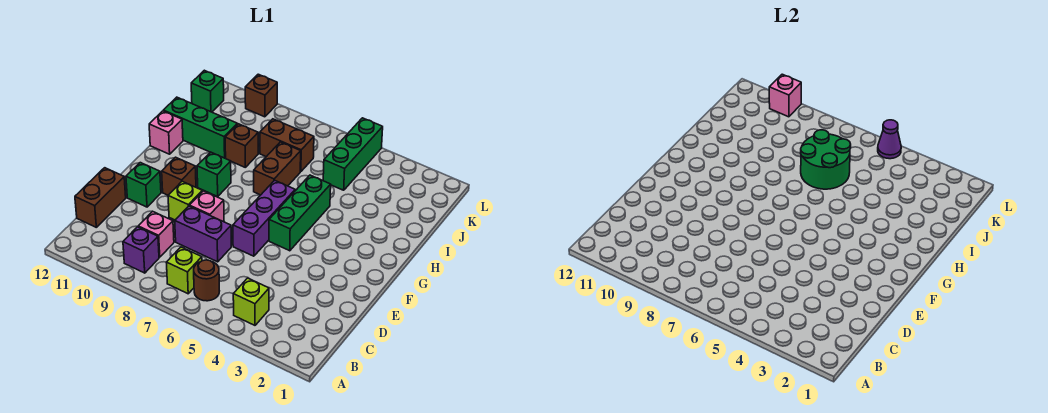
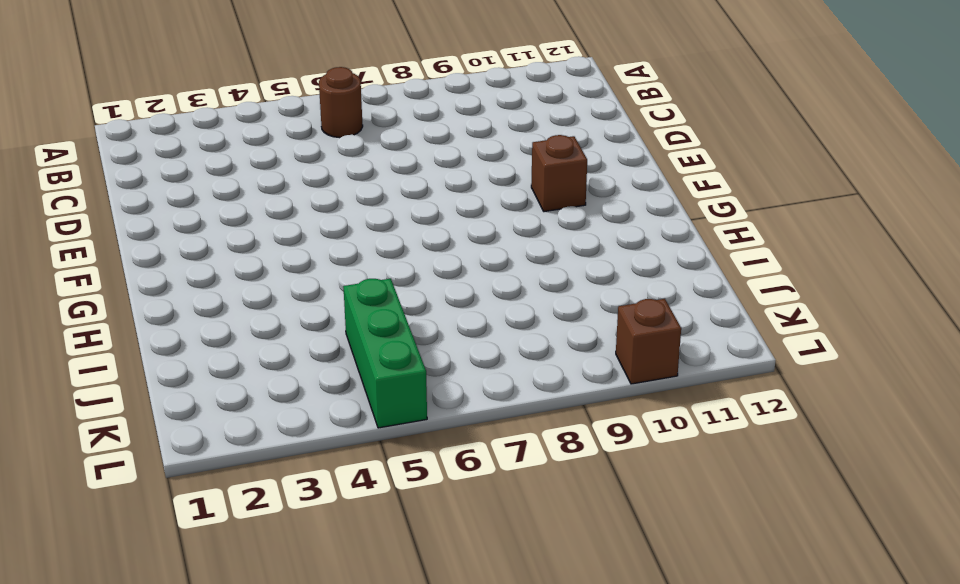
none -> lime 1x1 brick [233,278,269,325]
none -> lime 1x1 brick [166,247,202,294]
none -> purple 1x1 brick [123,227,159,273]

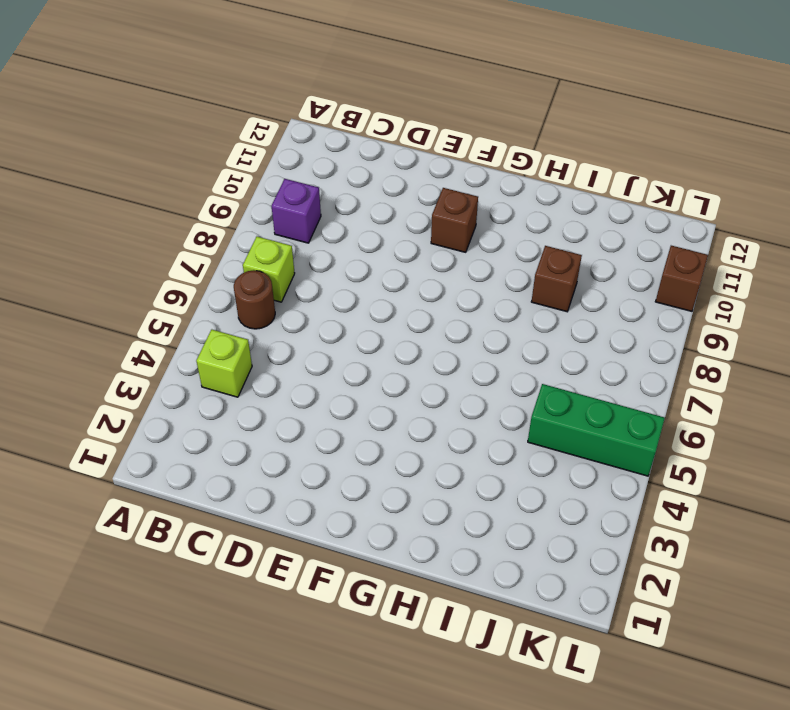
none -> pink 1x1 brick [138,211,174,257]
none -> brown 1x2 brick [75,168,126,227]
none -> purple 1x2 brick [175,206,231,262]

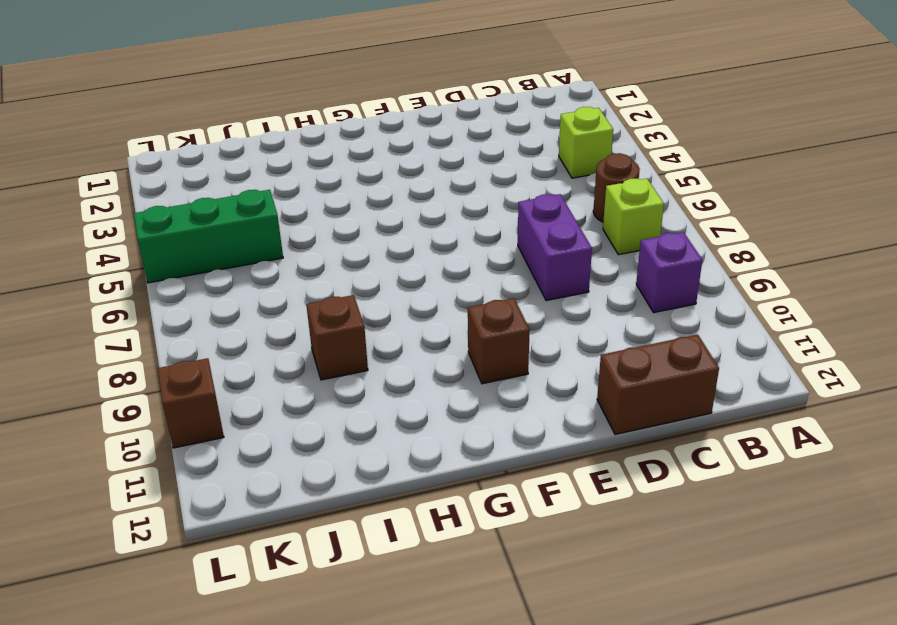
none -> pink 1x1 brick [138,211,174,257]
none -> purple 1x3 brick [233,180,295,256]
none -> pink 1x1 brick [190,191,224,222]

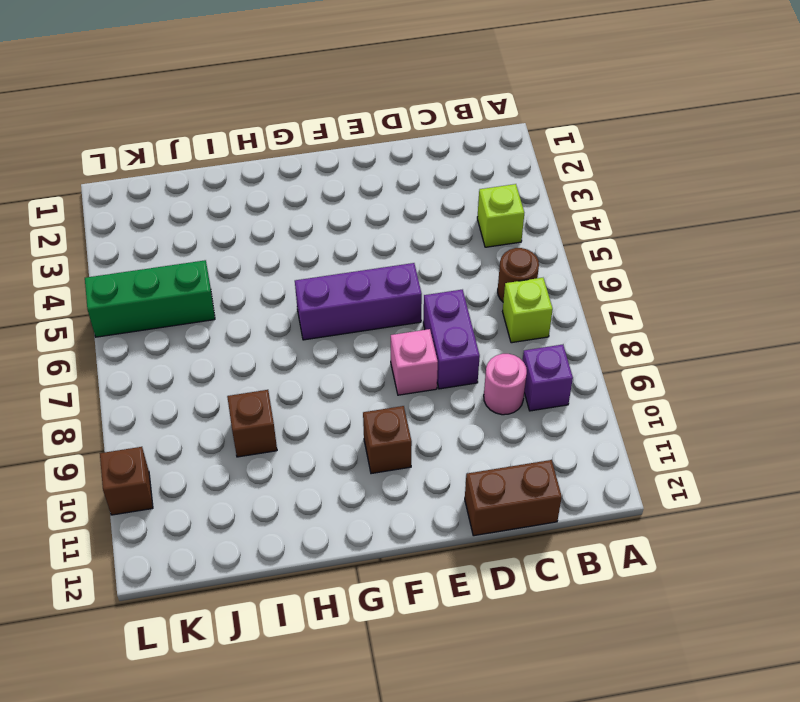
pink 1x1 round brick [484,354,527,415] -> pink 1x1 brick [138,211,174,257]
none -> lime 1x1 brick [168,181,202,220]
none -> green 1x1 brick [126,163,161,207]
none -> green 1x3 brick [269,175,331,251]

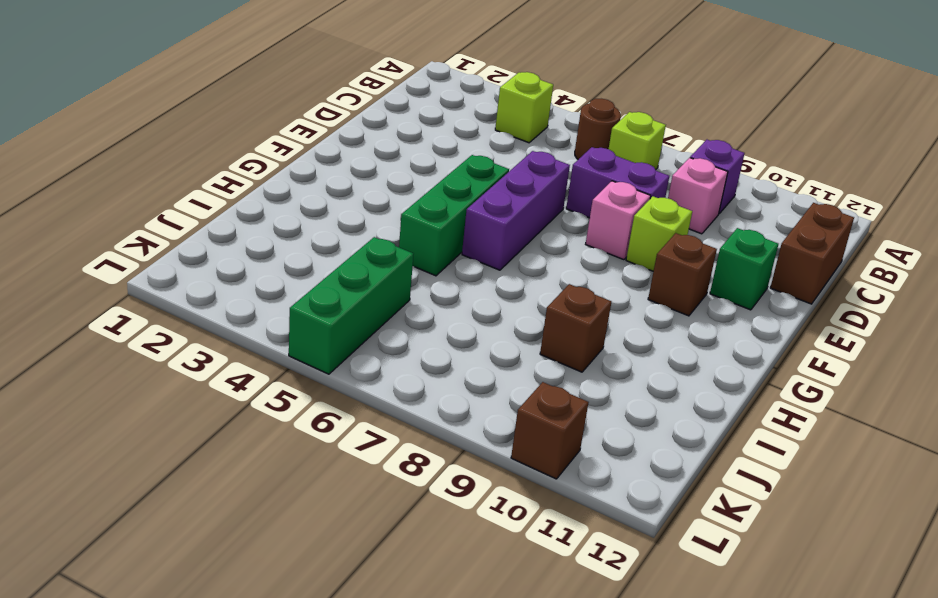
none -> green 1x1 brick [197,152,231,196]
none -> brown 1x2 brick [254,142,301,195]
none -> pink 1x1 brick [149,111,183,154]

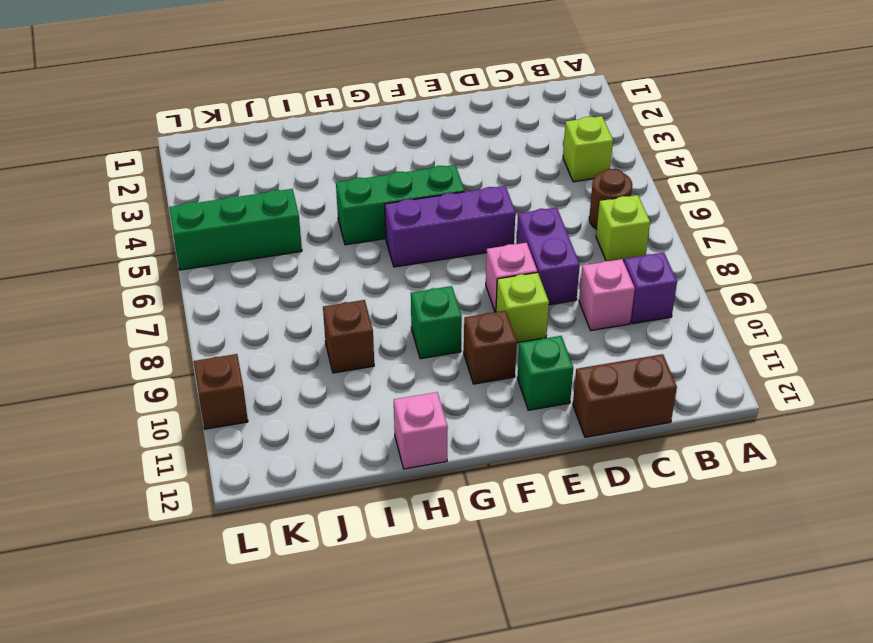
none -> brown 1x2 brick [254,142,301,195]
none -> green 1x3 brick [163,97,237,158]
none -> brown 1x2 brick [260,119,314,172]

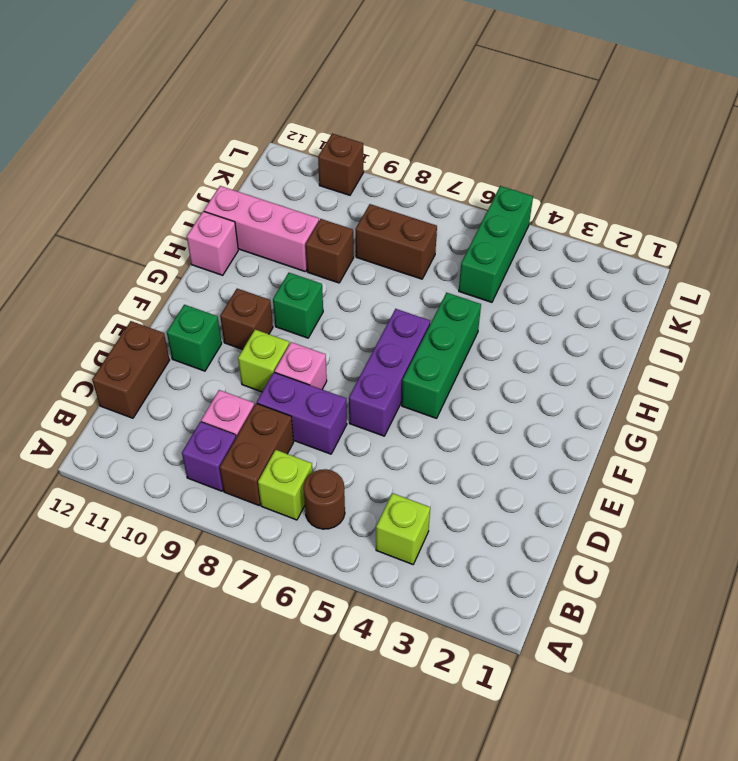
brown 1x2 brick [220,404,294,505] -> brown 1x2 brick moved to [254,142,301,195]
pink 1x3 brick [204,186,319,272] -> green 1x3 brick [163,97,237,158]
none -> green 1x1 brick [191,70,224,112]
none -> green 2x2 round brick [801,130,851,189]
none -> purple 1x1 cone [878,120,901,159]

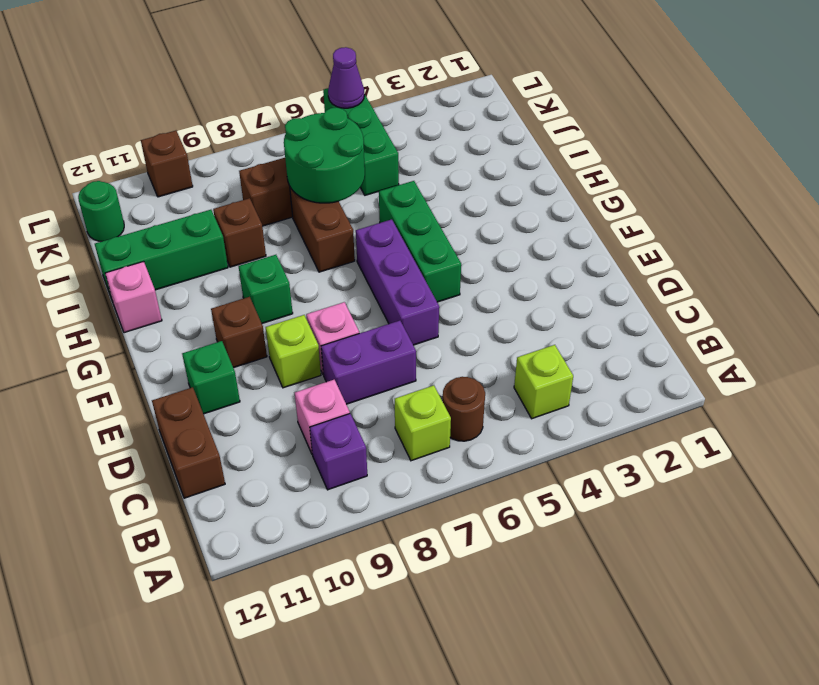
green 1x1 round brick [78,181,124,241] -> green 1x1 brick [191,70,224,112]
none -> pink 1x1 brick [769,74,801,117]

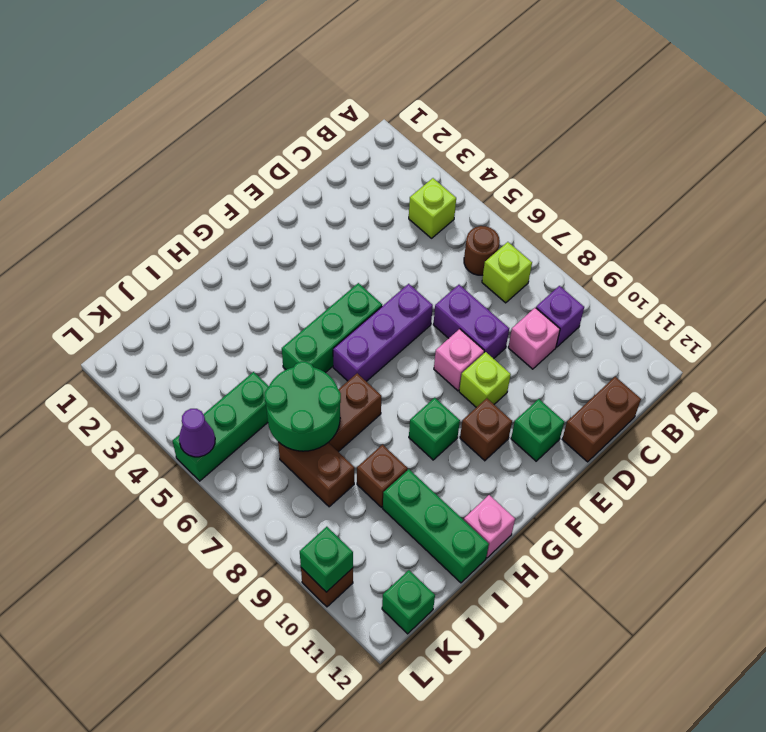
green 1x1 brick [300,527,353,592] -> pink 1x1 brick [769,74,801,117]

